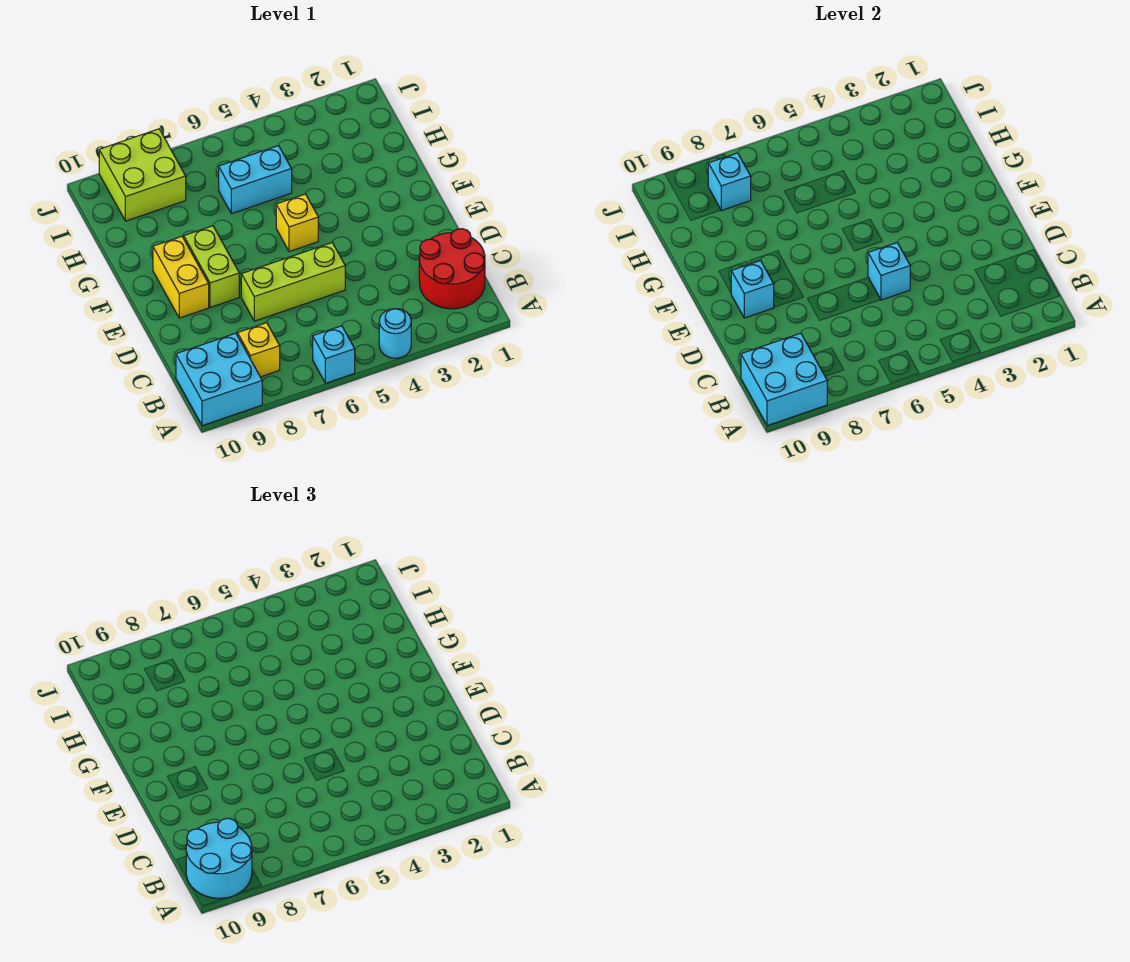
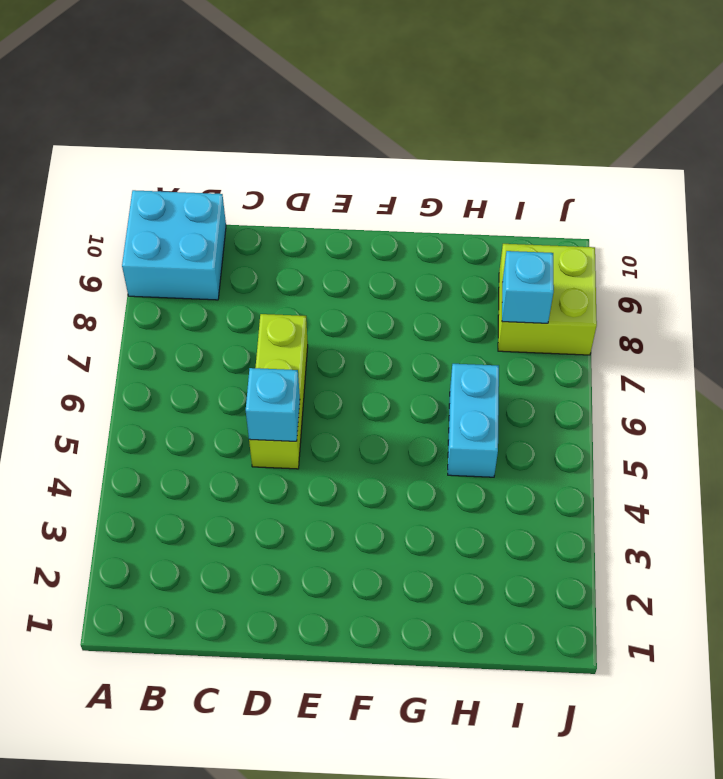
none -> cyan 1x1 round brick [379,309,411,358]
none -> cyan 1x1 brick [313,326,355,383]
none -> red 2x2 round brick [419,229,485,309]

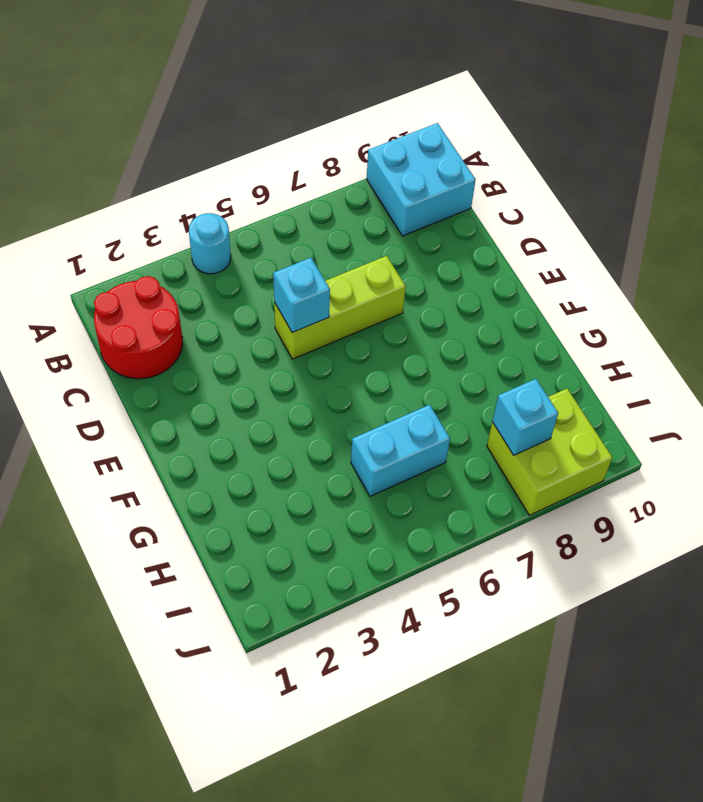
none -> cyan 1x1 brick [313,326,355,383]
none -> yellow 1x1 brick [238,323,280,377]
none -> lime 1x2 brick [184,226,239,307]

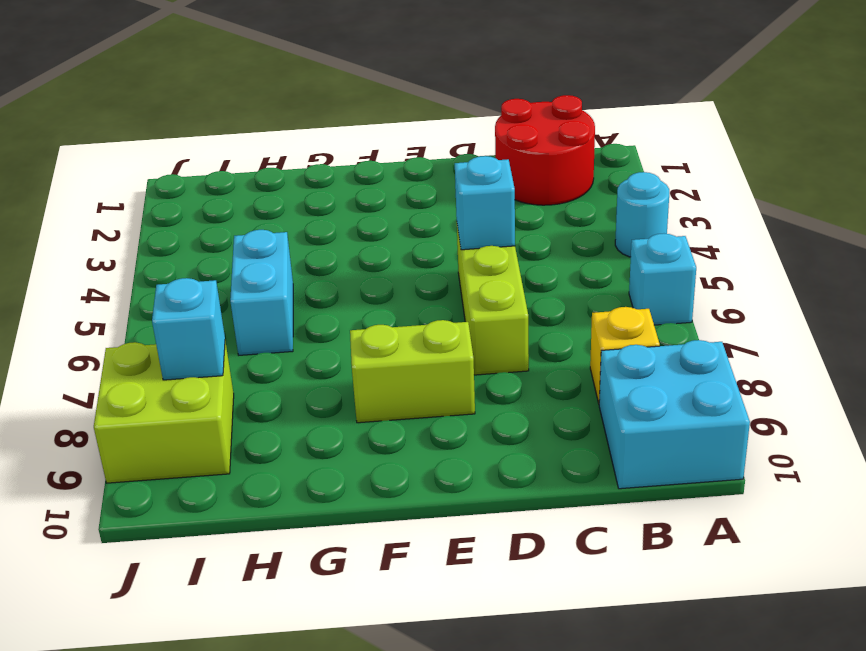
none -> yellow 1x2 brick [153,236,209,318]
none -> yellow 1x1 brick [276,194,318,252]
none -> cyan 2x2 brick [741,333,827,426]

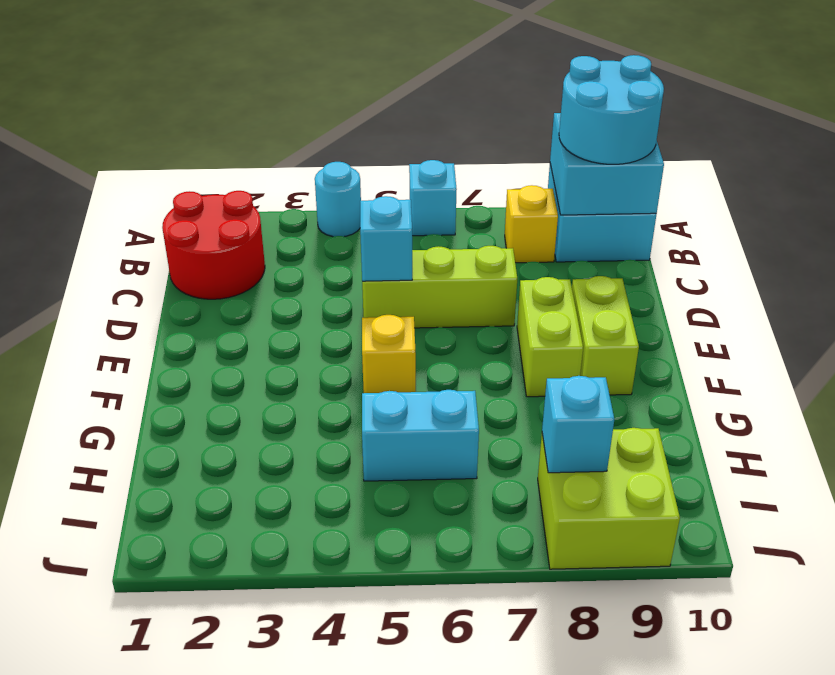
lime 1x2 brick [572,276,639,395] -> yellow 1x2 brick [153,236,209,318]
none -> cyan 1x1 brick [731,261,774,318]

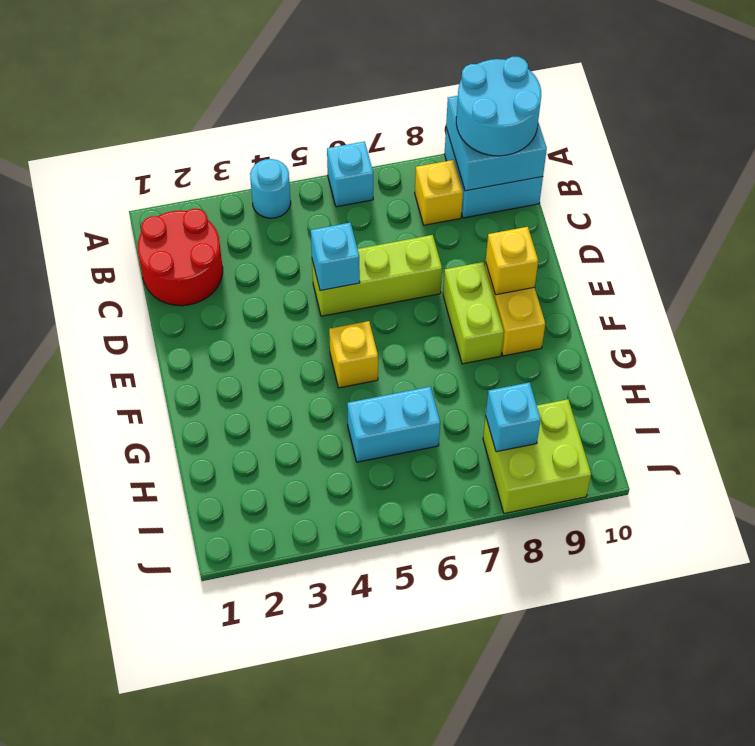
yellow 1x1 brick [486,227,538,295] -> cyan 1x1 brick [731,261,774,318]

